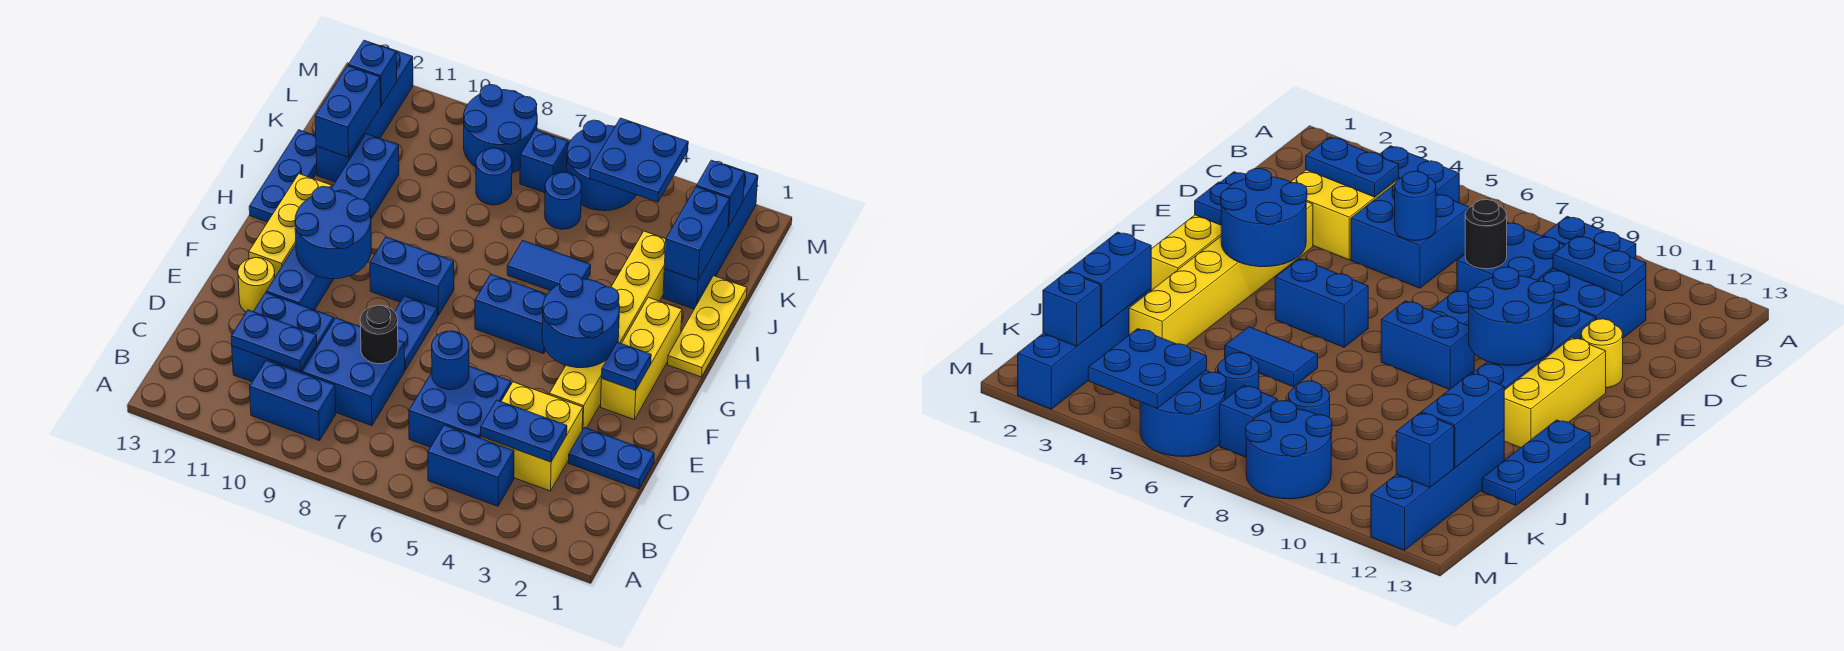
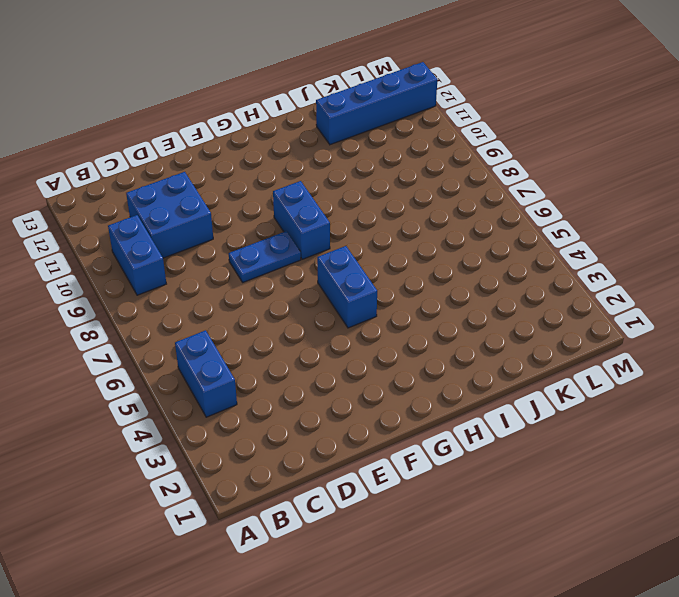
none -> yellow 2x2 brick [481,382,583,491]
none -> blue 2x2 brick [409,366,511,447]
none -> blue 2x2 brick [302,318,405,426]
none -> blue 1x2 plate [569,427,654,489]

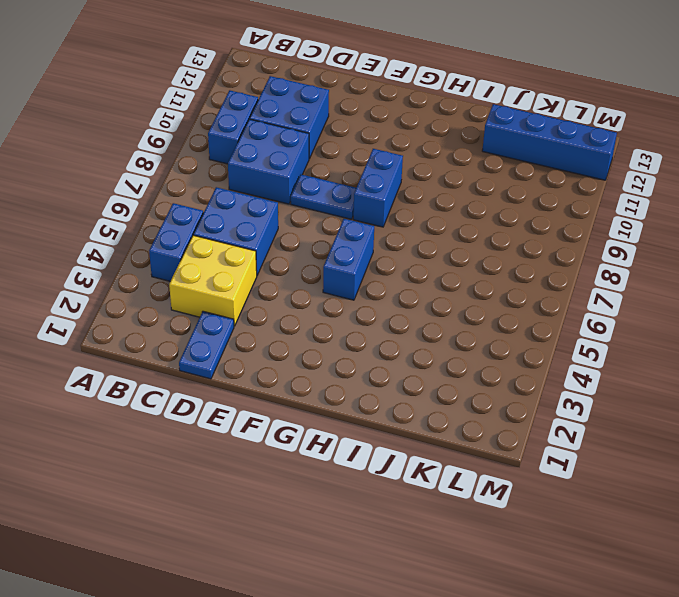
none -> yellow 1x6 brick [549,231,666,430]
none -> blue 1x6 brick [266,134,399,310]
none -> yellow 1x1 round brick [238,258,275,312]
none -> yellow 1x3 brick [601,297,682,420]

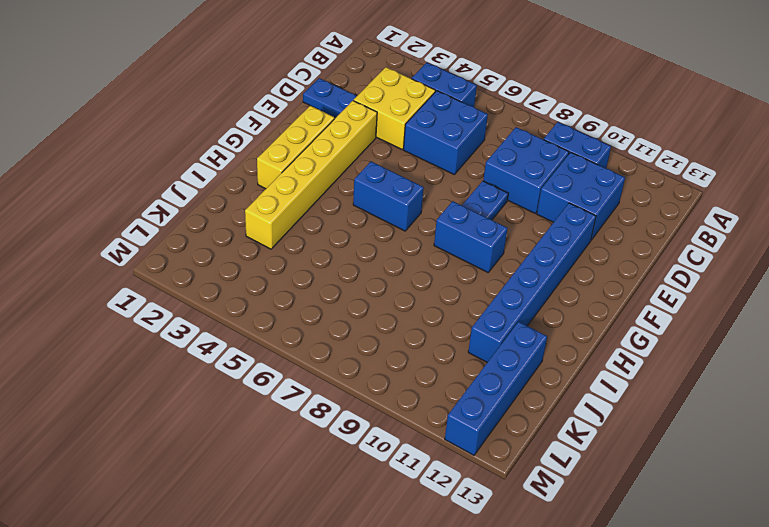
none -> yellow 1x1 round brick [238,258,275,312]
none -> yellow 1x3 brick [249,174,331,277]
none -> yellow 1x3 plate [668,276,747,377]
none -> blue 1x3 plate [249,130,317,222]

